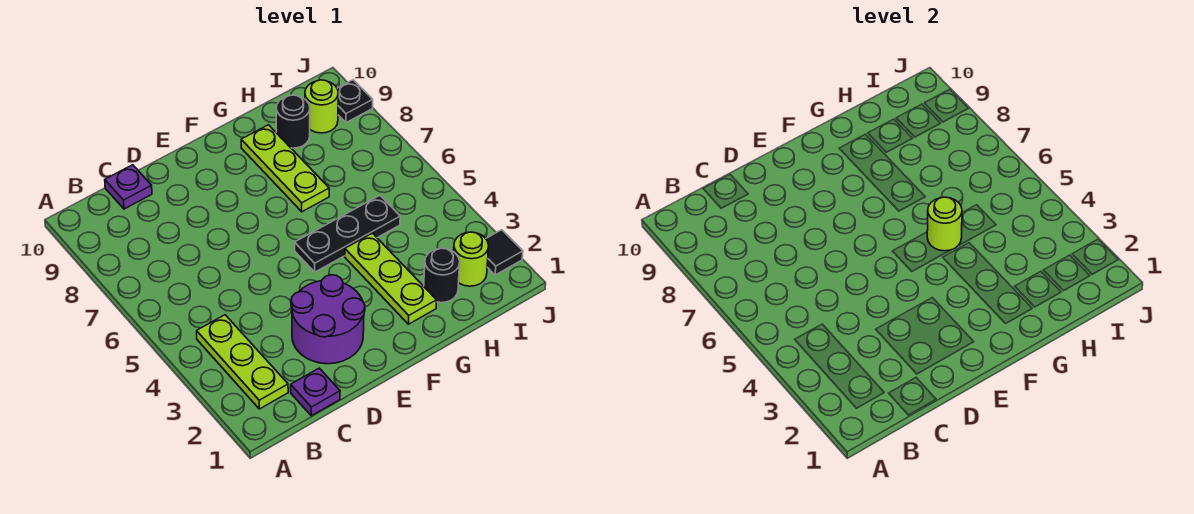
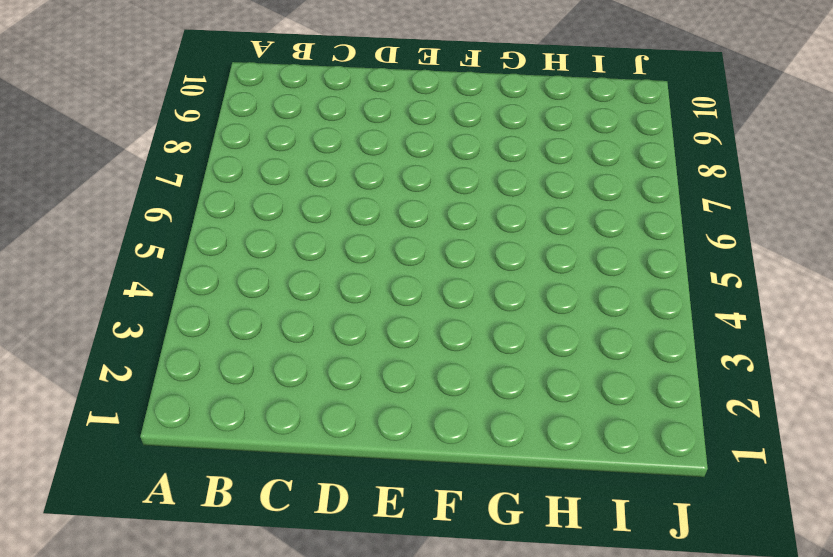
none -> lime 1x3 plate [197,315,288,409]
none -> purple 1x1 plate [291,368,340,416]
none -> purple 1x1 plate [105,165,152,209]

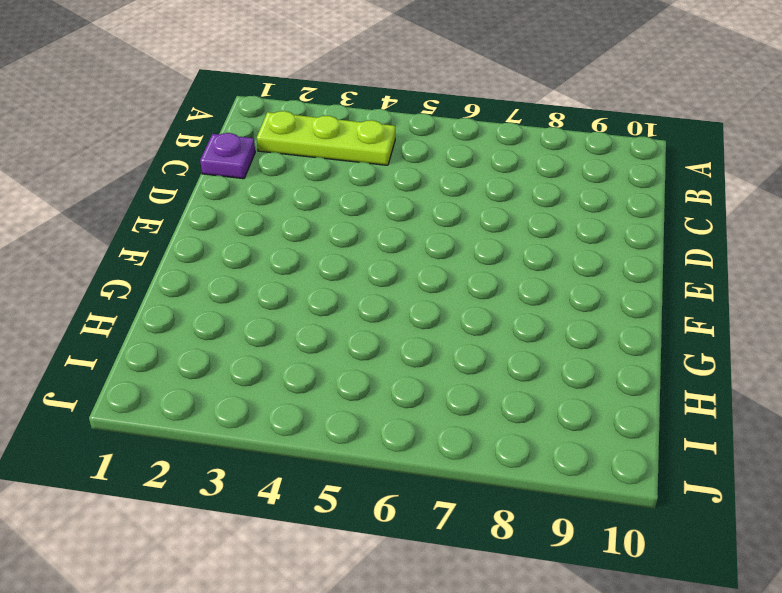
none -> purple 1x1 plate [105,165,152,209]
none -> purple 2x2 round brick [291,275,365,364]
none -> black 1x3 plate [295,195,400,272]

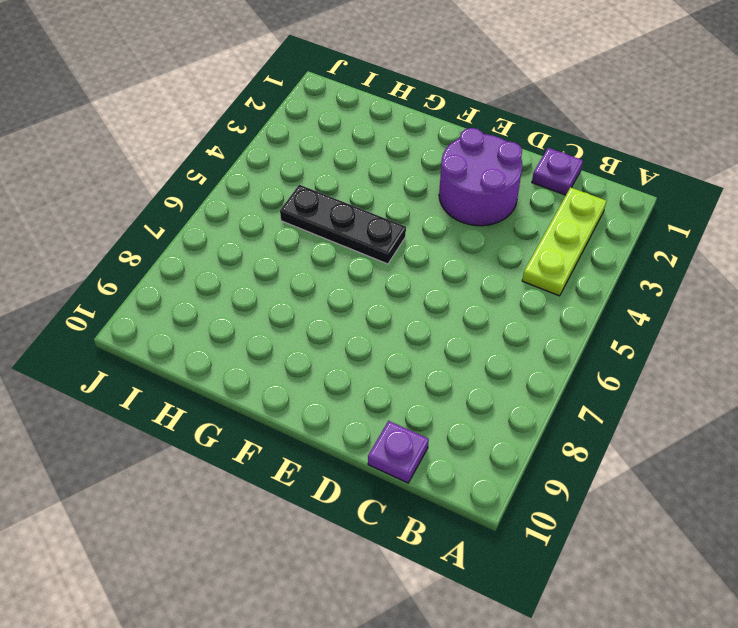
none -> lime 1x3 plate [345,233,437,324]
none -> lime 1x3 plate [241,125,329,212]
none -> black 1x1 round brick [424,248,460,303]

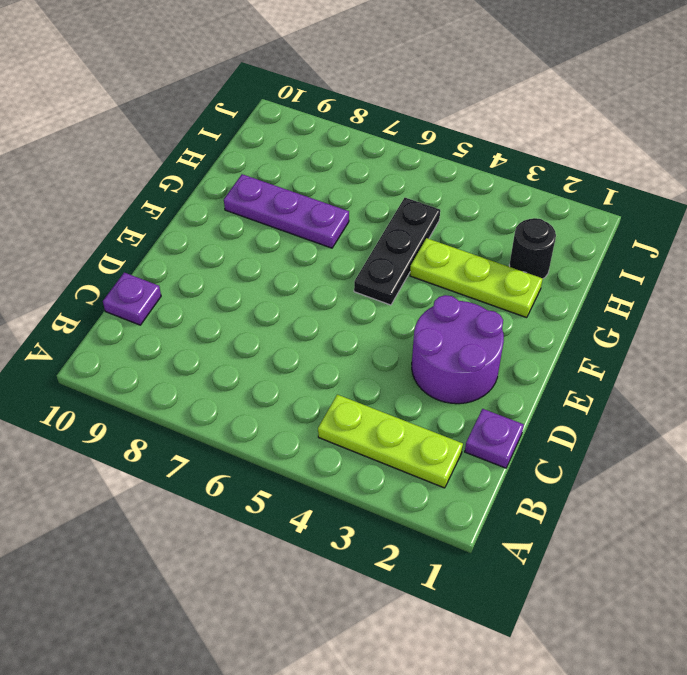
purple 1x3 plate [224,174,349,248] -> lime 1x3 plate [241,125,329,212]
none -> black 1x1 round brick [276,95,310,148]
none -> lime 1x1 round brick [454,232,489,286]
none -> lime 1x1 round brick [305,80,338,133]

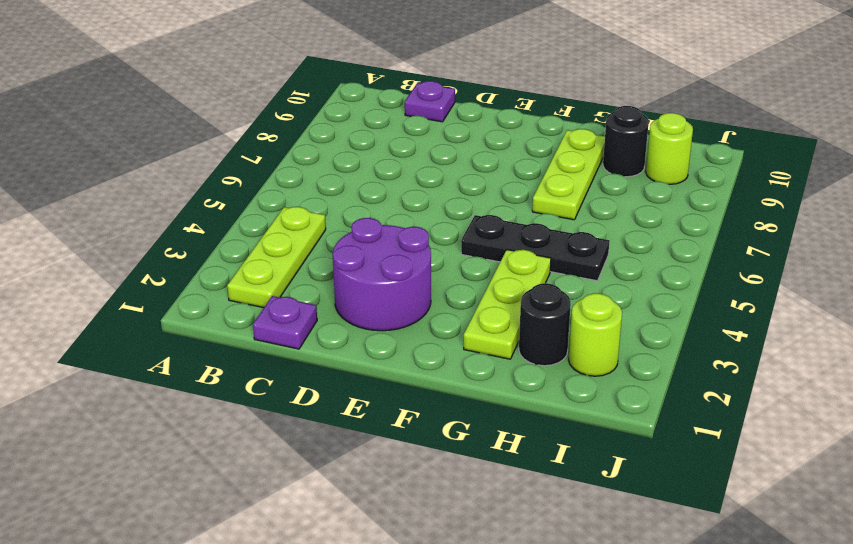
none -> black 1x1 tile [486,230,523,275]
none -> black 1x1 plate [337,80,373,123]
none -> lime 1x1 round brick [927,197,962,251]

